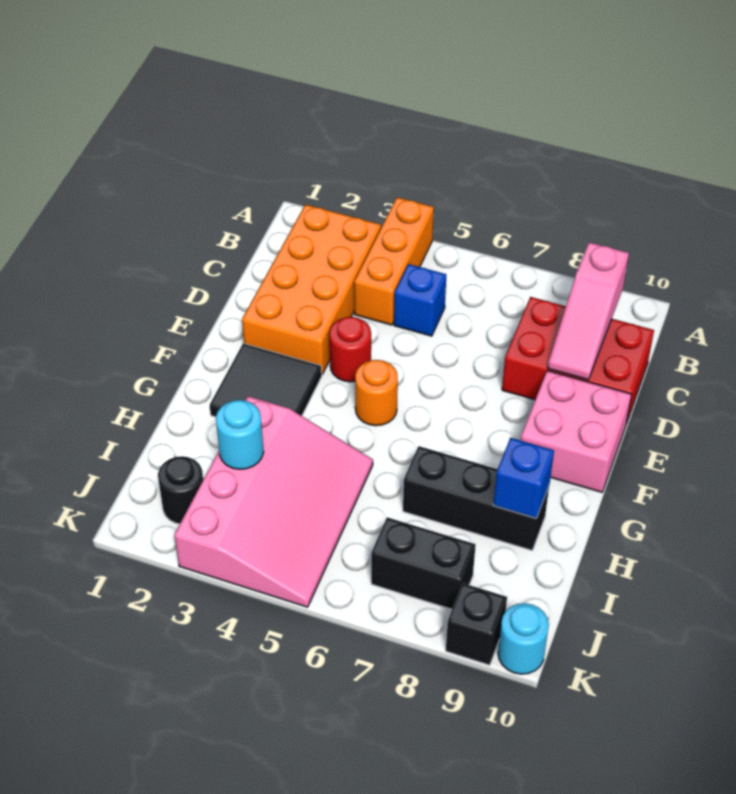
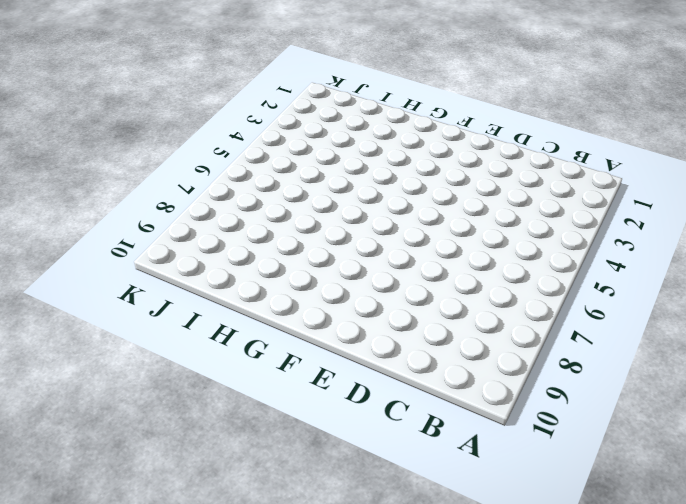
none -> orange 1x3 brick [354,197,434,325]
none -> orange 2x4 brick [242,204,381,374]
none -> blue 1x1 brick [394,264,446,336]

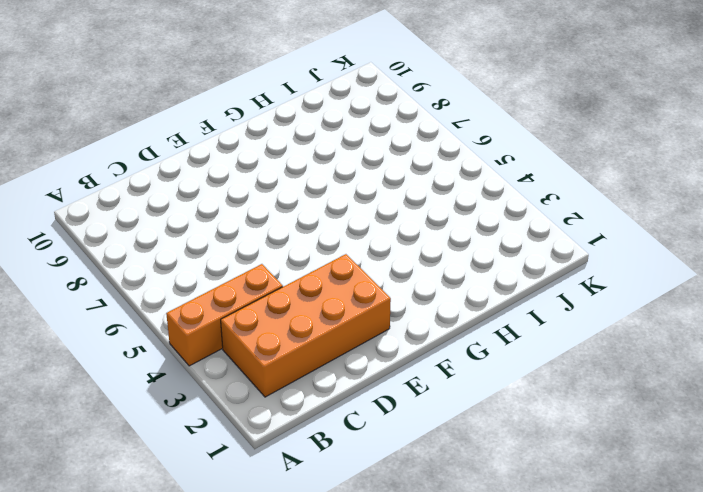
none -> blue 1x1 brick [394,264,446,336]
none -> red 2x3 brick [502,297,654,424]
none -> red 1x1 round brick [329,317,371,382]

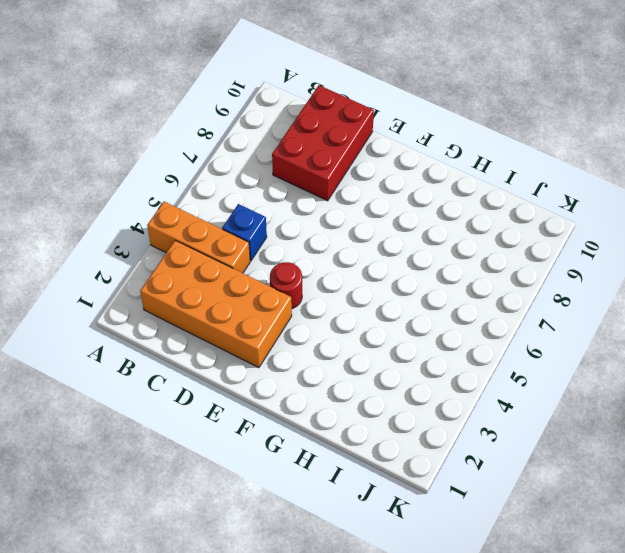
none -> pink 2x2 brick [521,371,632,492]
none -> black 2x2 tile [210,343,322,417]
none -> orange 1x1 round brick [355,360,398,426]

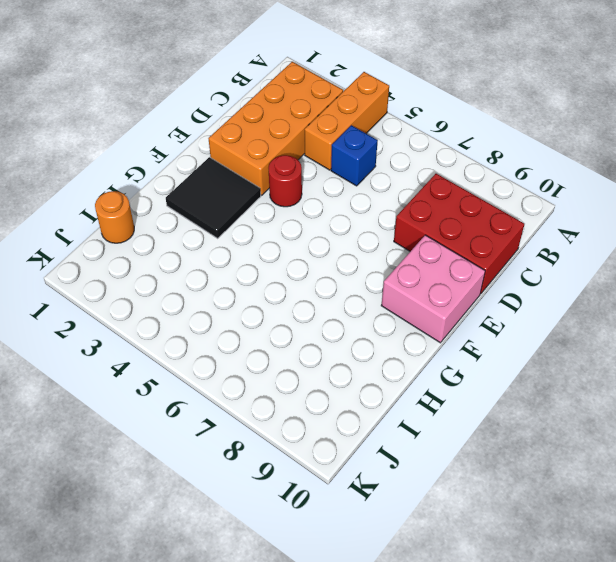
orange 1x1 round brick [95,191,134,243] -> orange 1x1 round brick moved to [355,360,398,426]
none -> pink 3x4 slope [174,396,373,607]
none -> black 1x3 brick [403,446,549,550]
none -> black 1x1 round brick [158,456,203,524]

